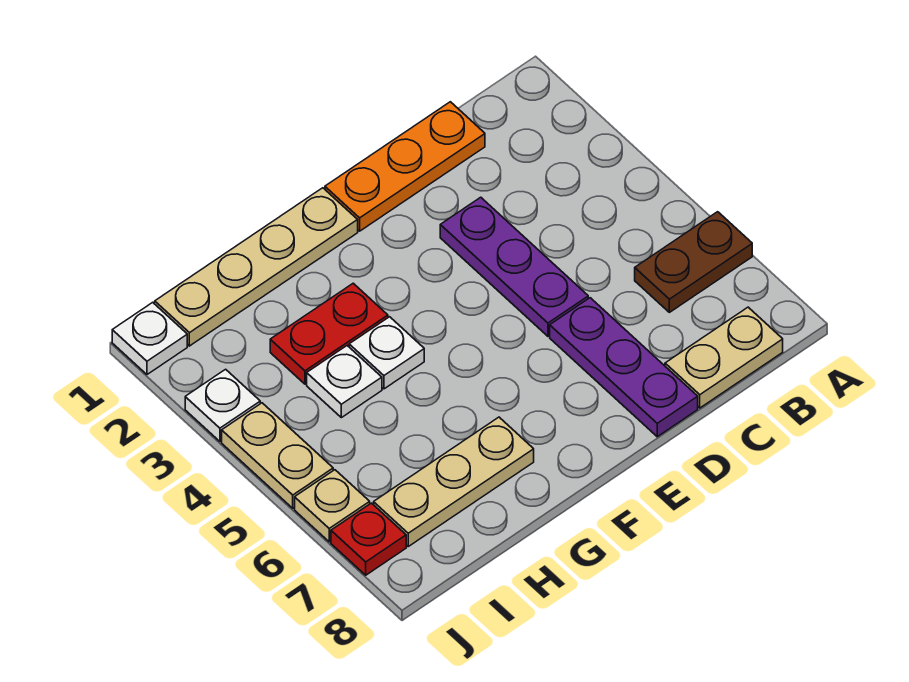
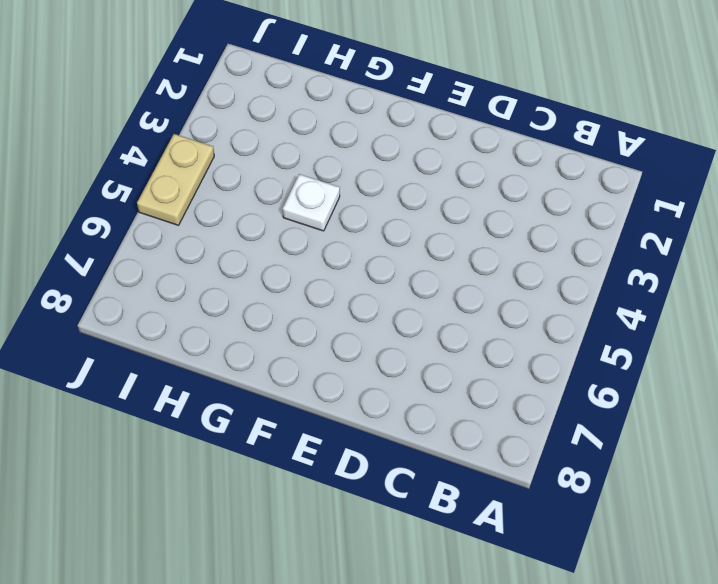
none -> brown 1x2 plate [635,212,752,312]
none -> tan 1x2 plate [665,307,783,408]
none -> orange 1x3 plate [325,102,485,231]

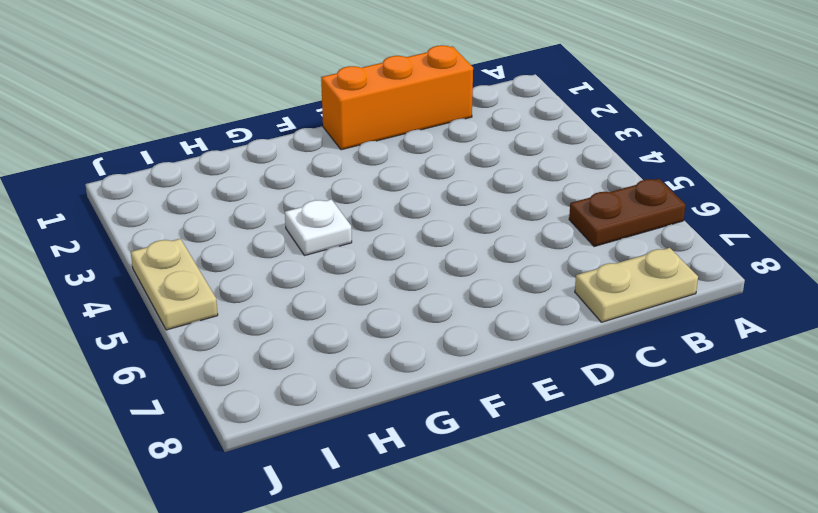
orange 1x3 brick [321,45,473,150] -> orange 1x3 plate [325,102,485,231]
none -> purple 1x3 plate [440,197,588,336]
none -> purple 1x3 plate [550,298,698,437]
none -> tan 1x4 plate [155,188,358,346]

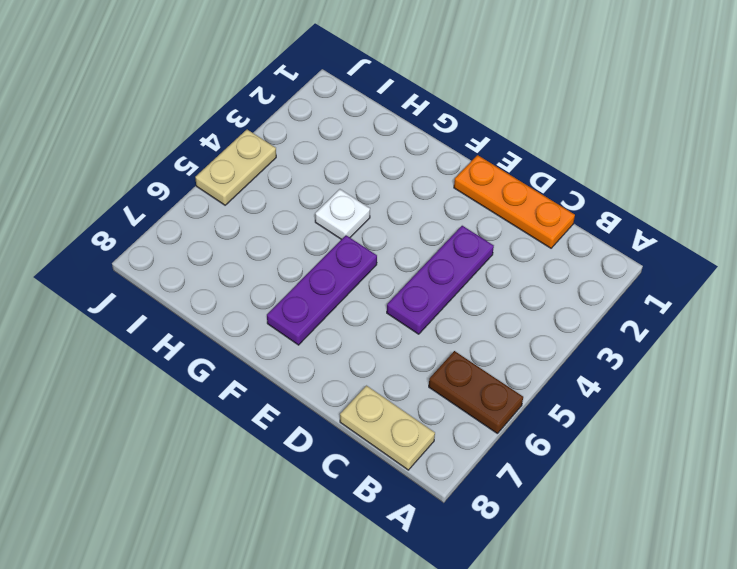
purple 1x3 plate [267,235,377,345] -> purple 1x3 plate moved to [550,298,698,437]
none -> tan 1x4 plate [155,188,358,346]
none -> red 1x2 plate [270,283,388,384]
none -> tan 1x3 plate [374,417,534,546]

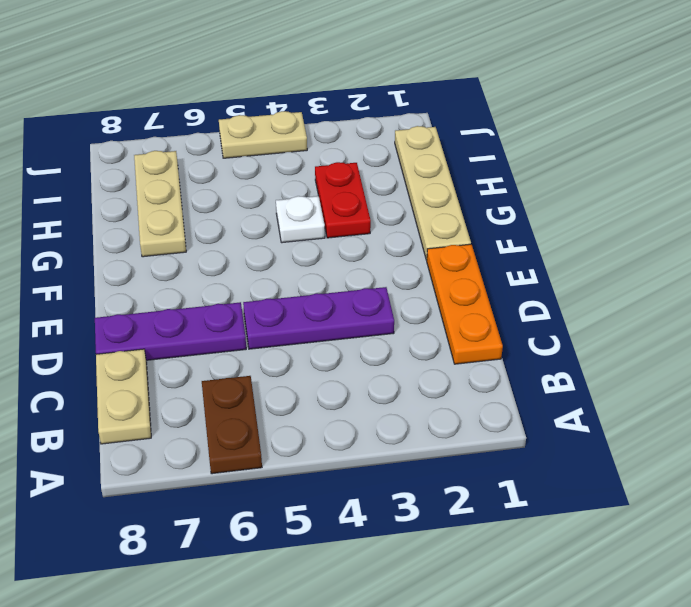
none -> white 1x1 plate [307,346,382,418]
none -> white 1x1 plate [112,302,187,374]
none -> white 1x1 plate [185,369,260,441]

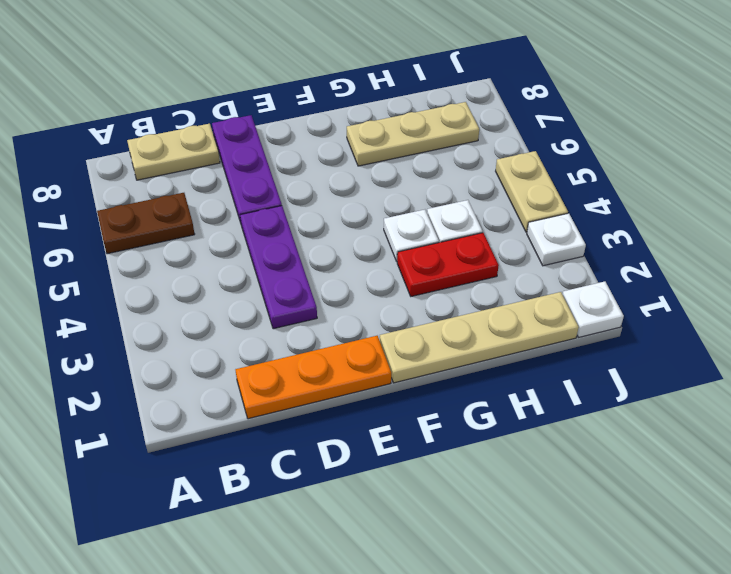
none -> tan 1x1 plate [295,470,370,542]
none -> red 1x1 plate [331,503,406,575]

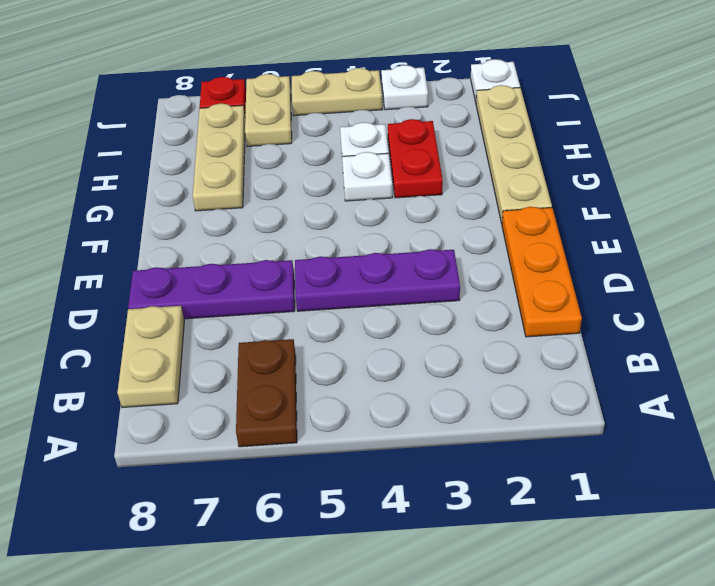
tan 1x2 plate [245,74,292,147] -> tan 1x1 plate [295,470,370,542]

